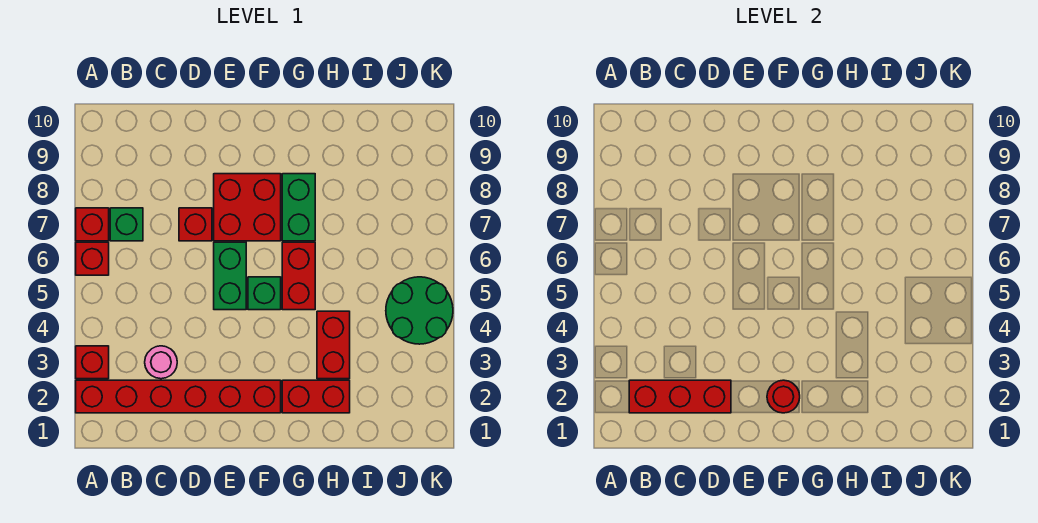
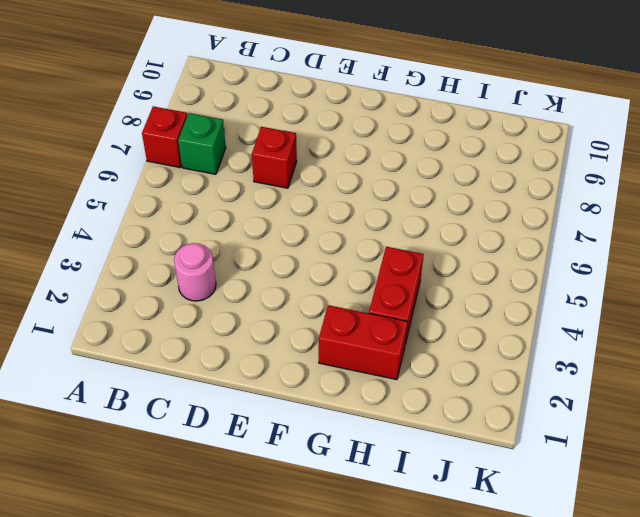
none -> red 1x6 brick [76,380,281,413]
none -> red 1x1 brick [76,346,109,379]
none -> red 1x1 brick [76,242,109,275]

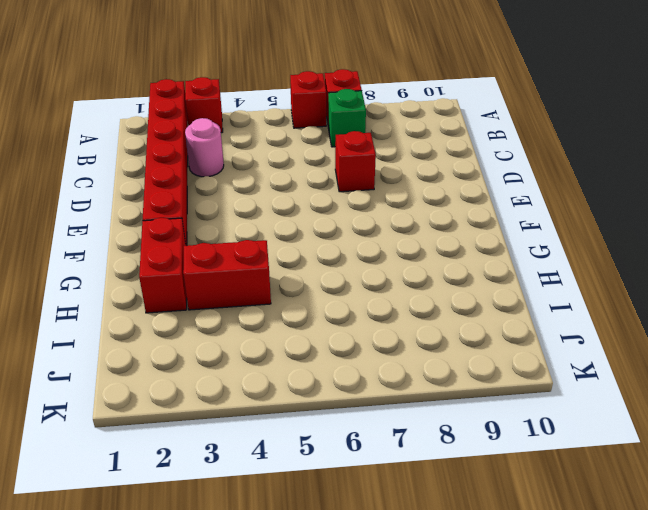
none -> green 1x2 brick [214,242,246,310]
none -> red 2x2 brick [214,174,281,241]
none -> green 1x1 brick [248,277,281,310]

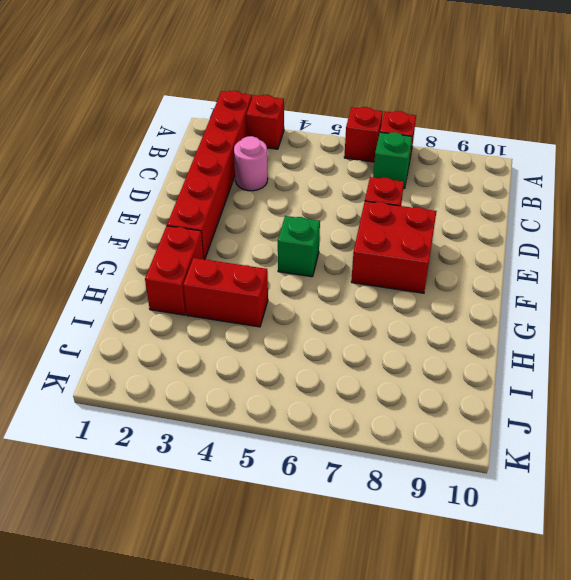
none -> green 1x2 brick [214,242,246,310]
none -> red 1x2 brick [282,242,315,310]
none -> green 1x2 brick [282,174,315,241]

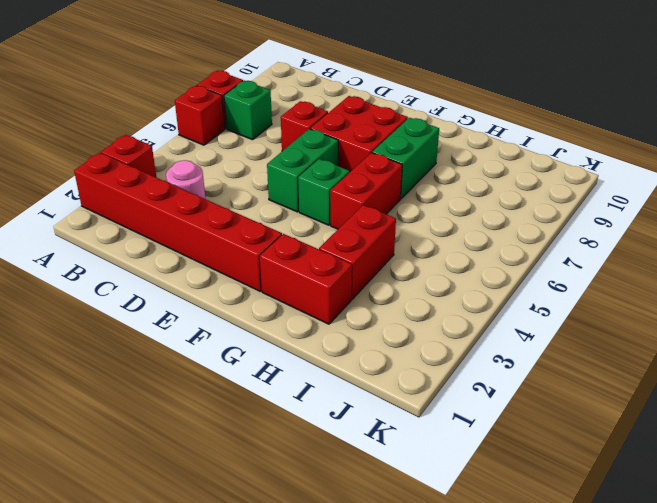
none -> green 2x2 round brick [386,277,453,344]
none -> red 1x3 brick [629,380,731,413]
none -> red 1x1 round brick [767,380,800,413]

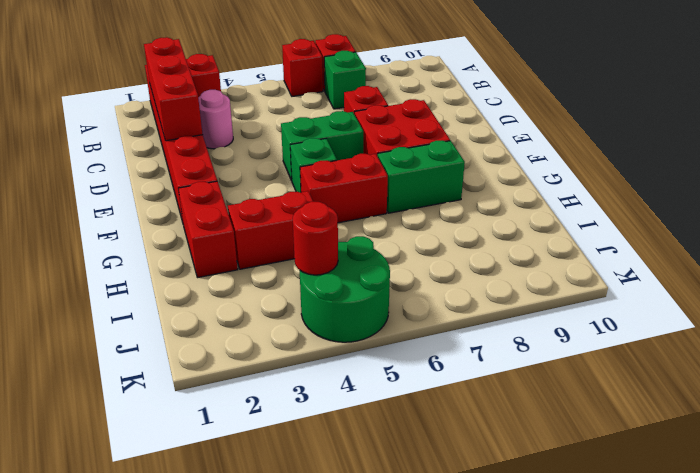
red 1x1 round brick [293,202,338,275] -> red 1x1 round brick moved to [767,380,800,413]

